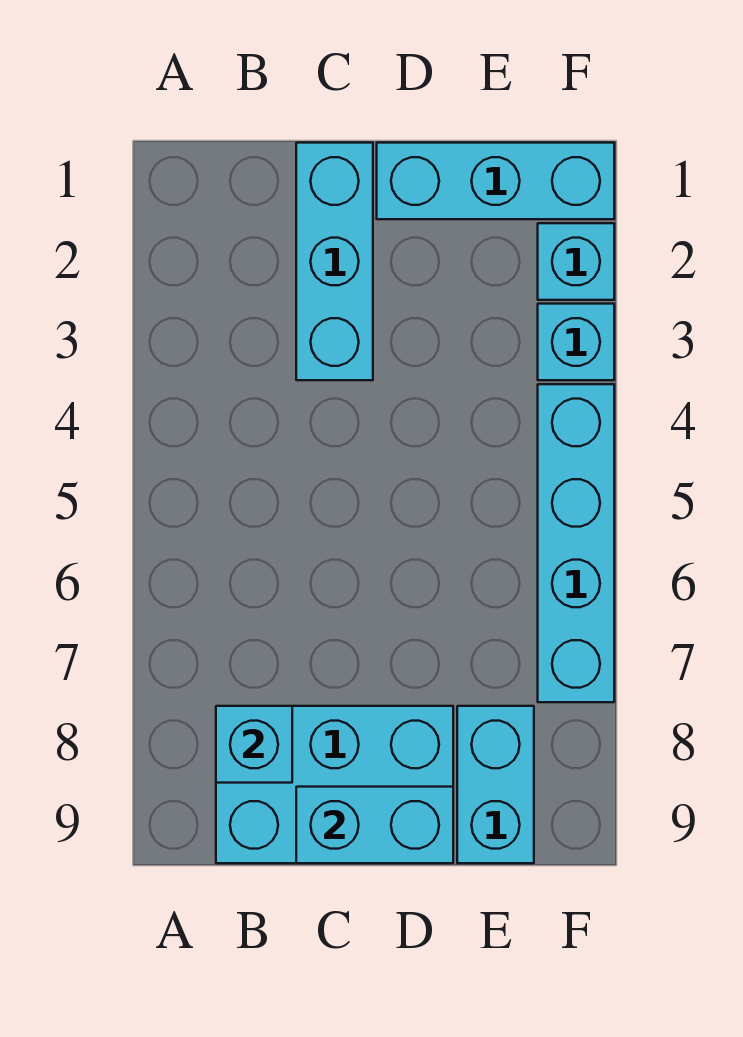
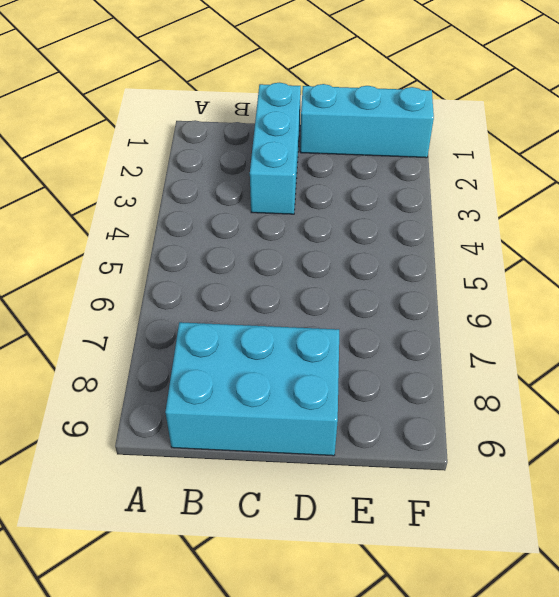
none -> cyan 1x2 brick [457,706,534,863]
none -> cyan 1x1 brick [538,223,614,300]

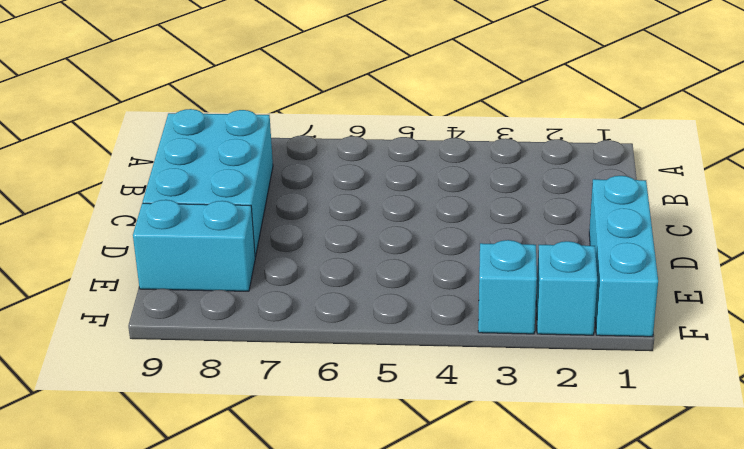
none -> cyan 1x3 brick [296,143,373,380]
none -> cyan 1x4 brick [538,384,614,702]

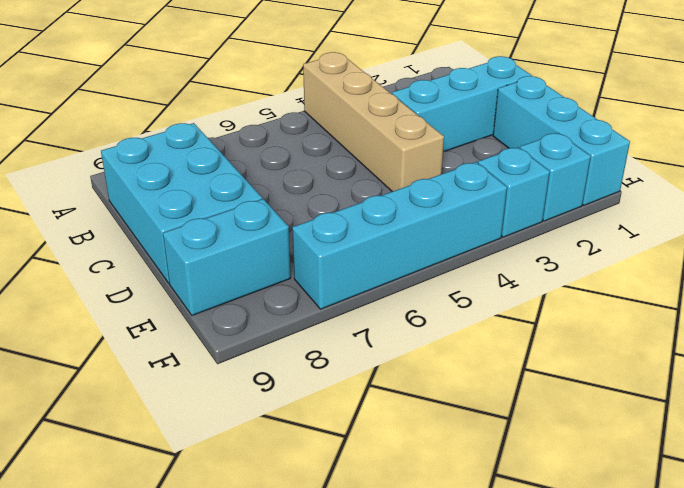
tan 1x4 brick [303,52,444,192] -> none
none -> cyan 1x1 brick [216,706,292,783]
none -> cyan 1x2 brick [296,787,453,863]

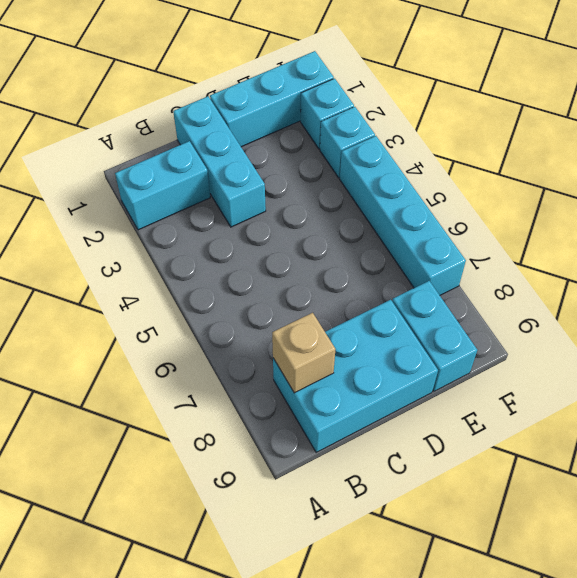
cyan 1x2 brick [115,141,210,230] -> cyan 1x2 brick moved to [296,787,453,863]
tan 1x1 brick [272,313,335,393] -> cyan 1x1 brick [216,706,292,783]

